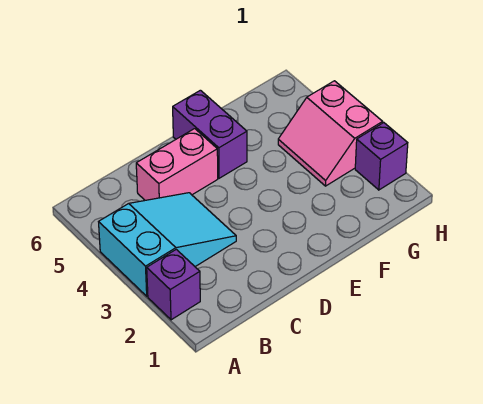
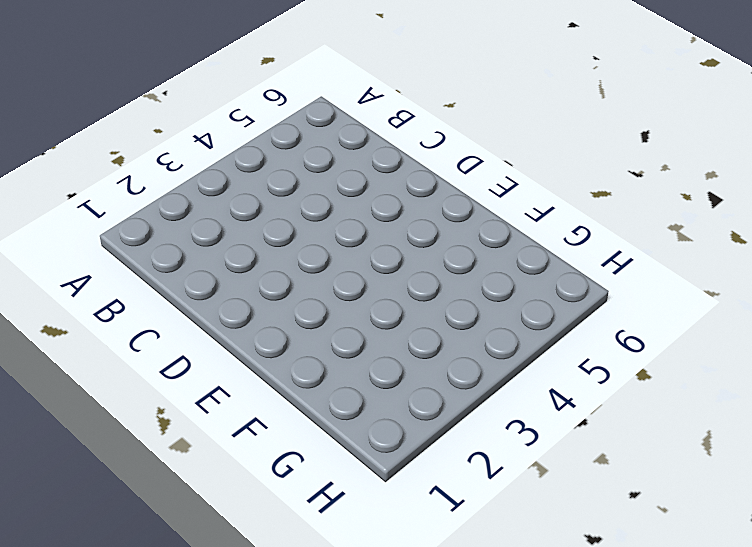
none -> purple 1x1 brick [147,249,200,320]
none -> cyan 2x3 slope [99,193,236,296]

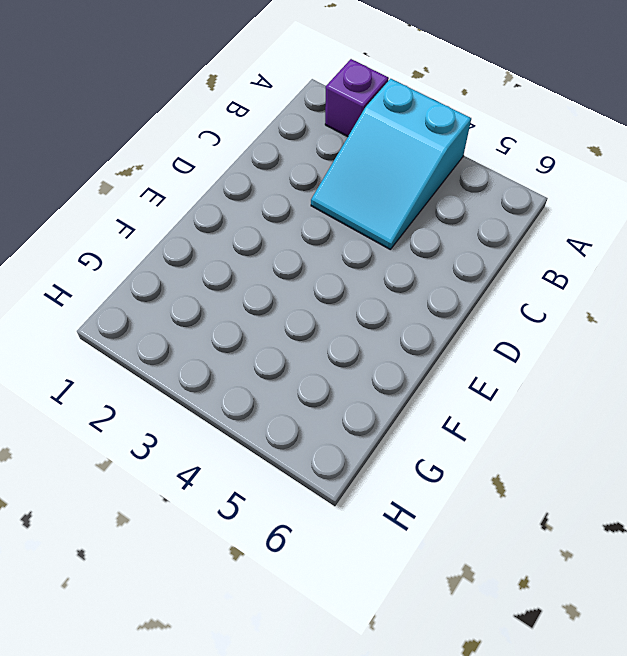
none -> pink 1x2 brick [136,129,218,200]
none -> purple 1x2 brick [173,90,247,178]

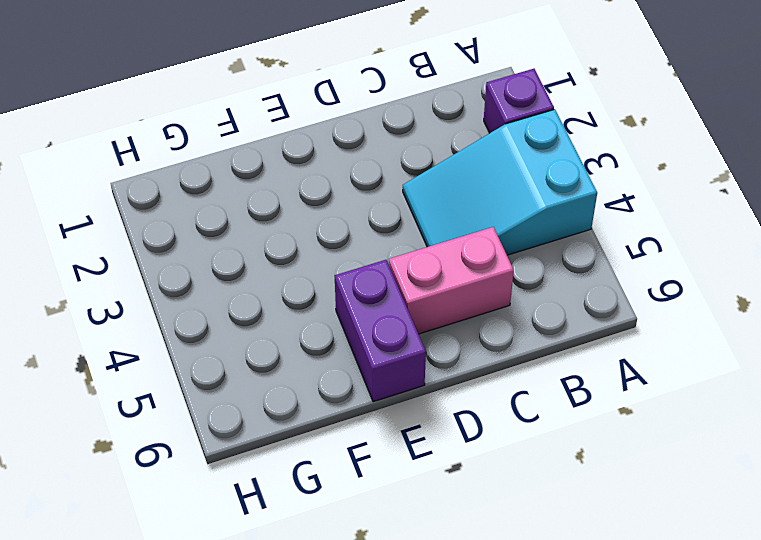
none -> pink 2x2 slope [278,81,383,186]
none -> purple 1x1 brick [355,123,408,190]

